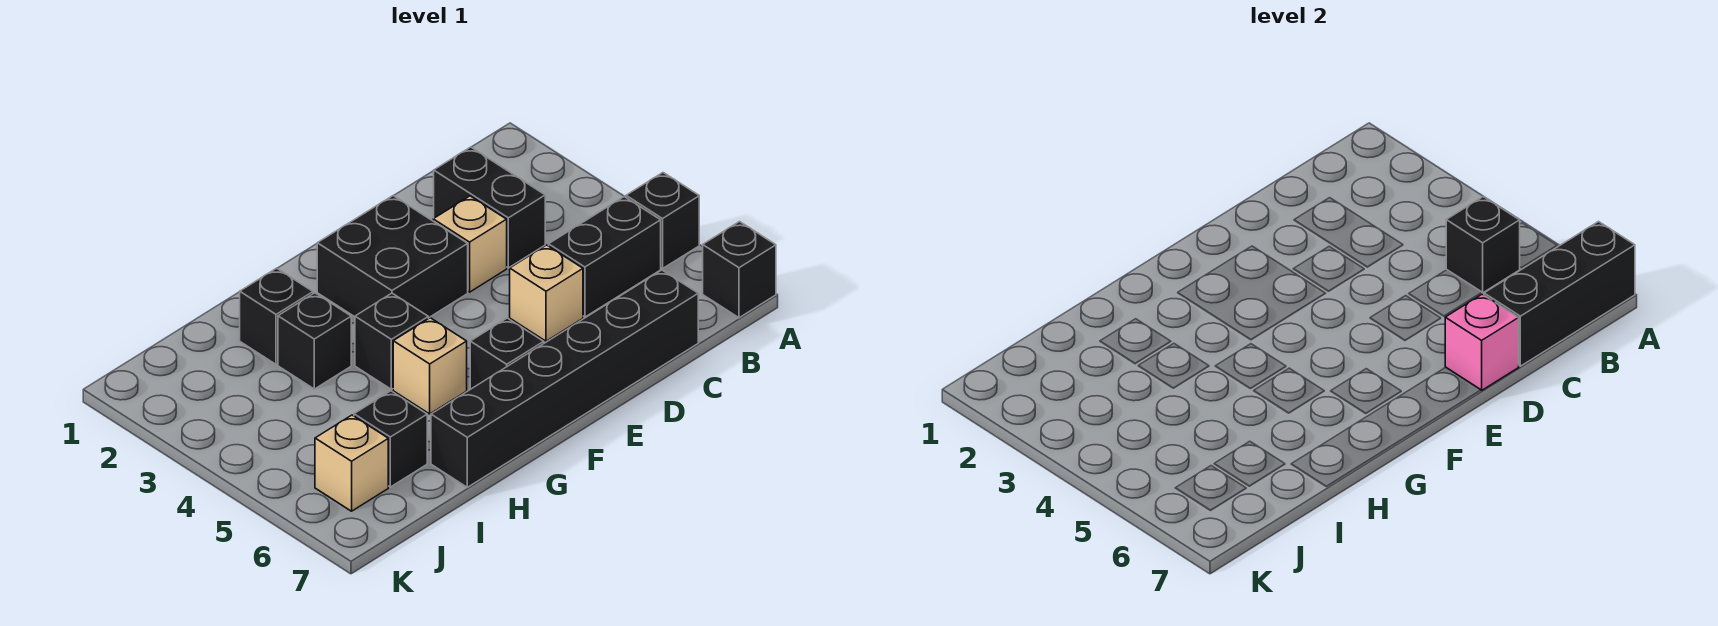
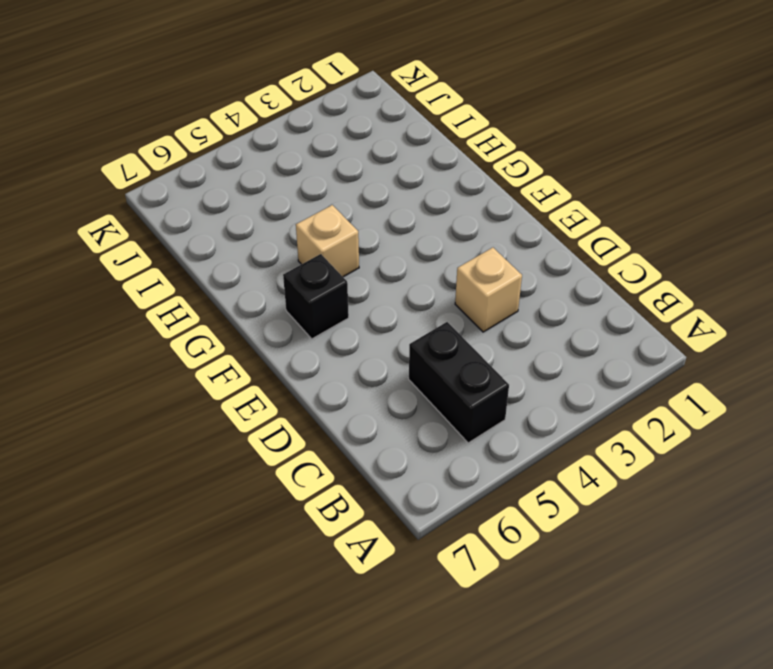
none -> black 1x1 brick [626,173,699,269]
none -> black 1x1 brick [703,222,776,318]
none -> black 1x2 brick [434,147,545,268]

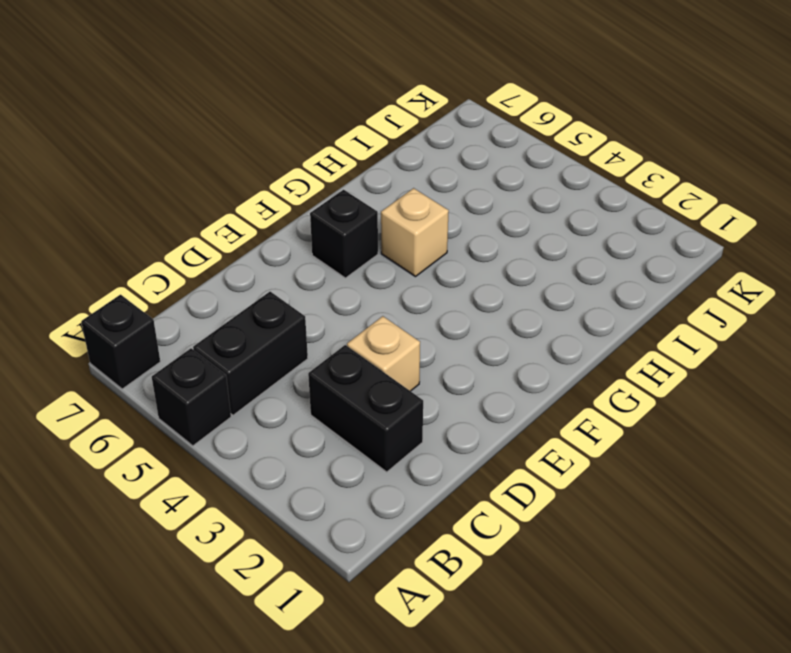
none -> black 1x6 brick [431,270,698,487]
none -> tan 1x1 brick [510,245,583,341]
none -> black 2x2 brick [317,196,468,318]

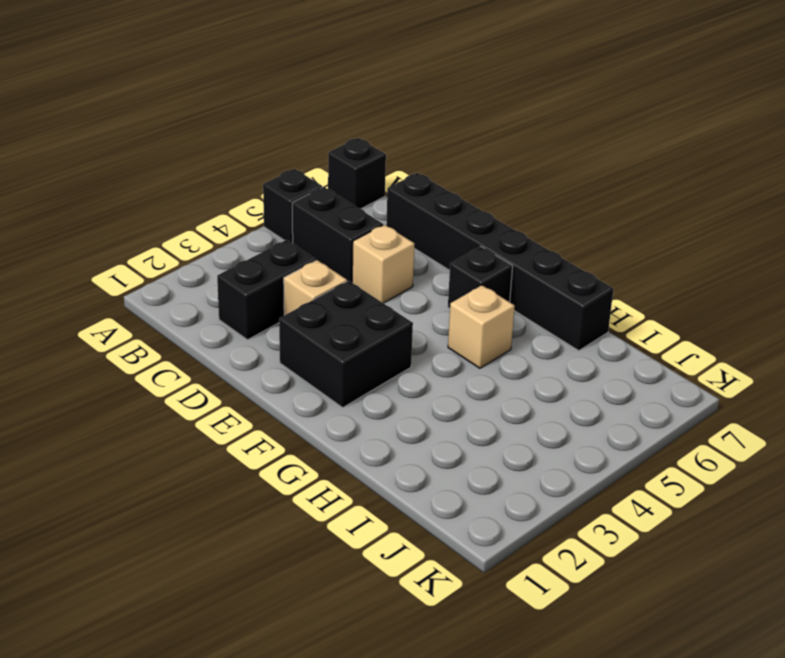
none -> black 1x1 brick [355,293,428,389]
none -> black 1x1 brick [240,268,313,364]
none -> black 1x1 brick [278,293,351,389]

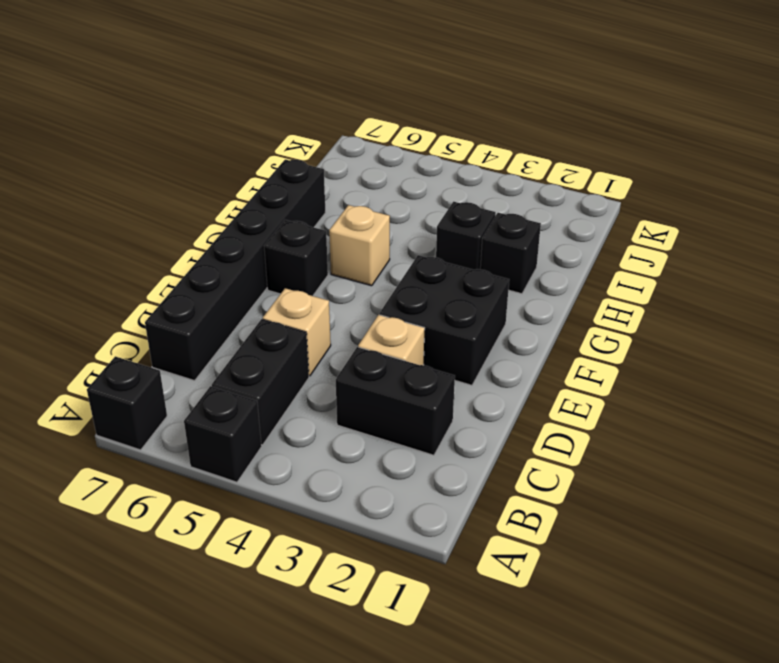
none -> black 1x1 brick [355,293,428,389]
none -> black 1x1 brick [354,391,427,487]
none -> tan 1x1 brick [315,415,388,511]

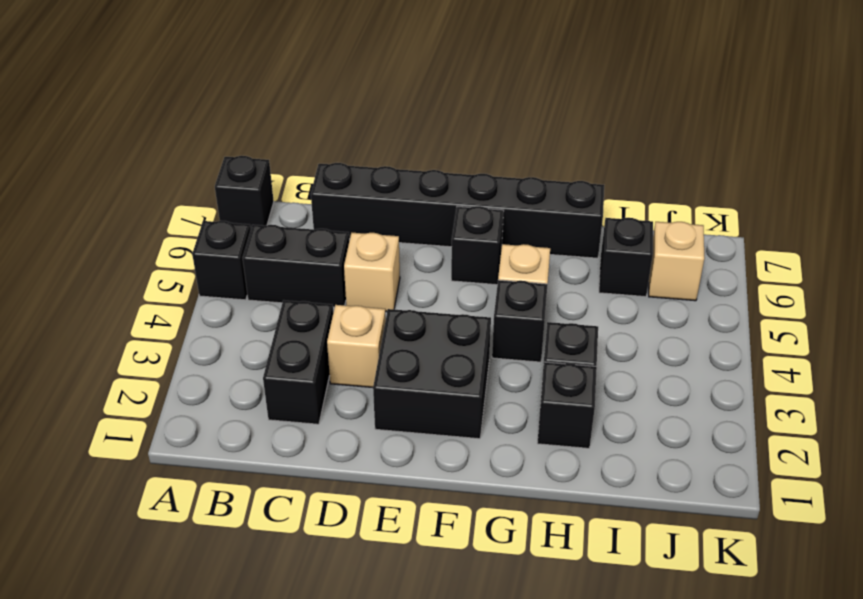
none -> black 1x3 brick [1484,222,1635,366]
none -> black 1x1 brick [1446,197,1520,293]
none -> pink 1x1 brick [1445,294,1519,390]

